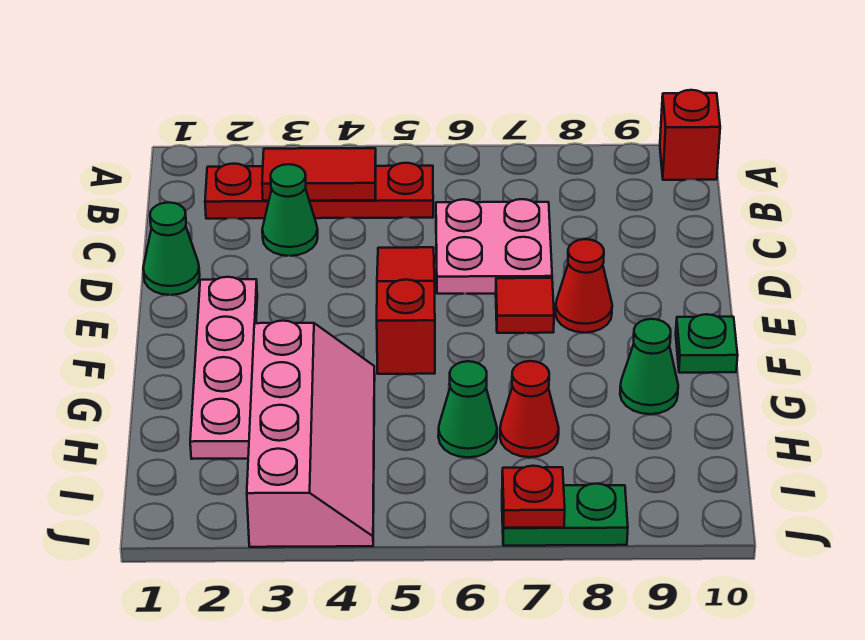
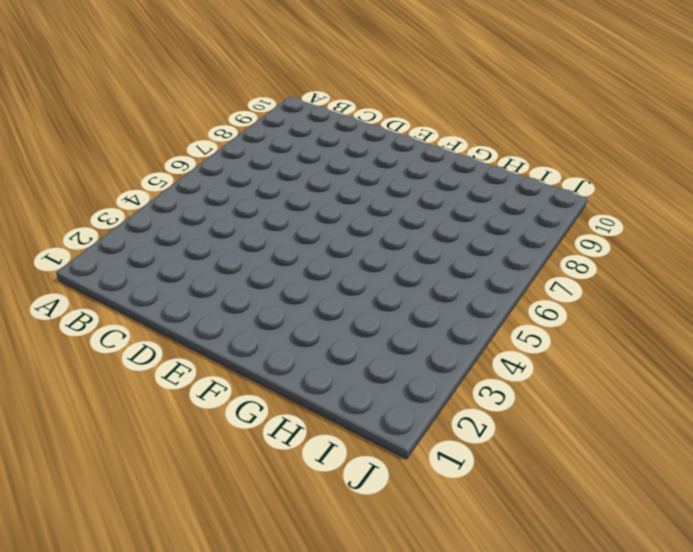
none -> red 1x1 brick [660,90,720,180]
none -> red 1x4 plate [205,163,433,219]
none -> green 1x1 cone [262,164,318,256]

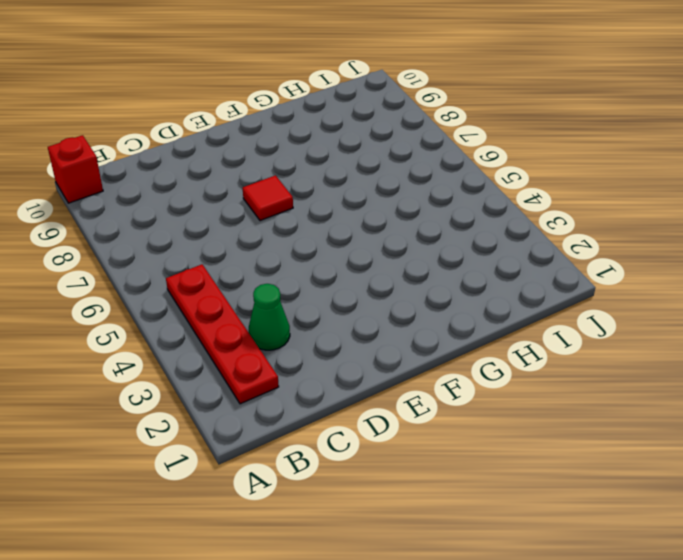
none -> pink 2x2 plate [436,199,552,294]
none -> green 1x1 cone [143,202,200,295]
none -> red 1x3 slope [377,247,435,374]

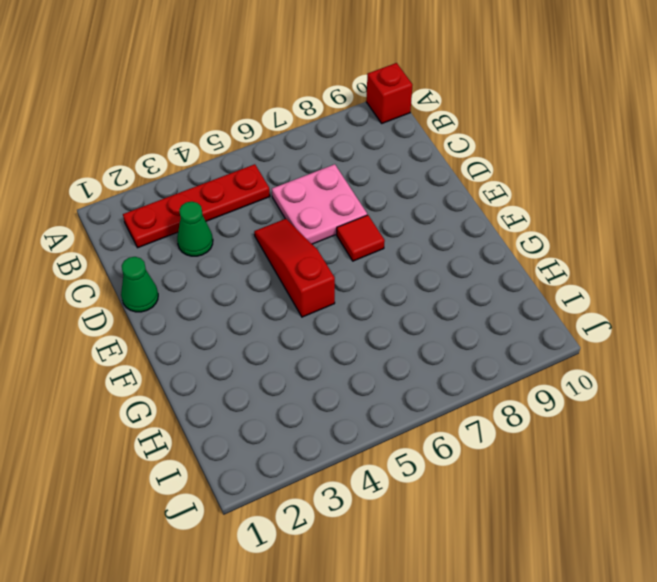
none -> pink 1x4 plate [190,277,257,459]
none -> red 1x1 cone [556,239,612,333]
none -> green 1x1 plate [676,314,738,373]

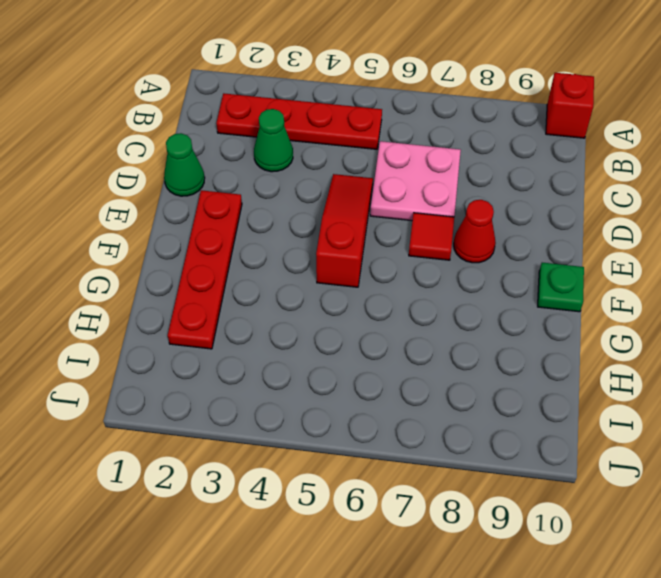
red 1x4 plate [168,190,242,349] -> pink 1x4 plate [190,277,257,459]
none -> pink 2x4 slope [247,321,375,547]
none -> green 1x1 cone [620,319,678,414]
none -> green 1x1 cone [438,361,497,458]

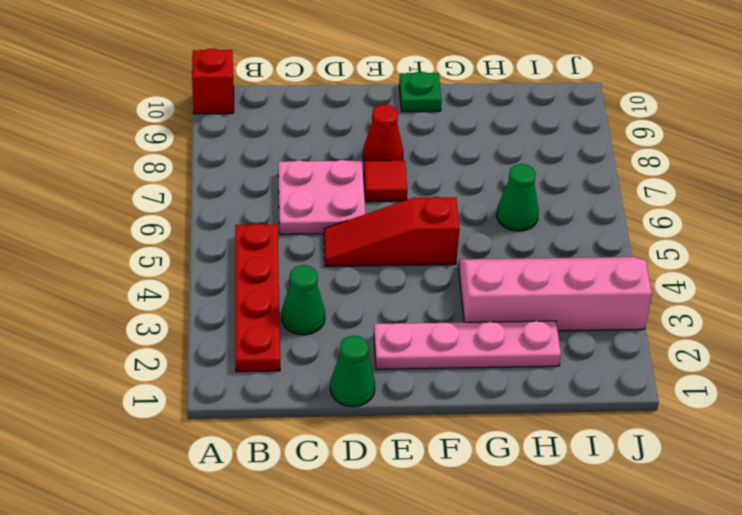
none -> green 1x1 cone [620,319,678,414]
none -> red 1x1 cone [500,361,559,457]
none -> green 1x2 plate [502,484,628,546]

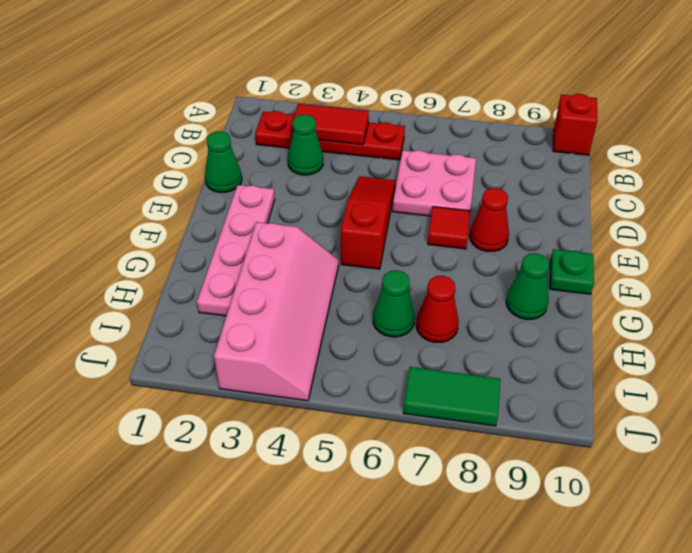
green 1x2 tile [403,367,500,426] -> green 1x2 plate [502,484,628,546]
none -> red 1x1 plate [502,466,565,528]

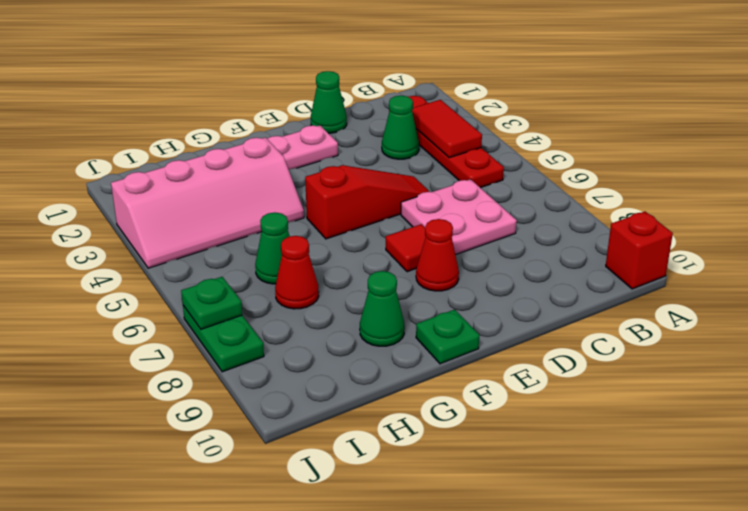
green 1x1 plate [181,277,242,329] -> red 1x1 plate [502,466,565,528]

